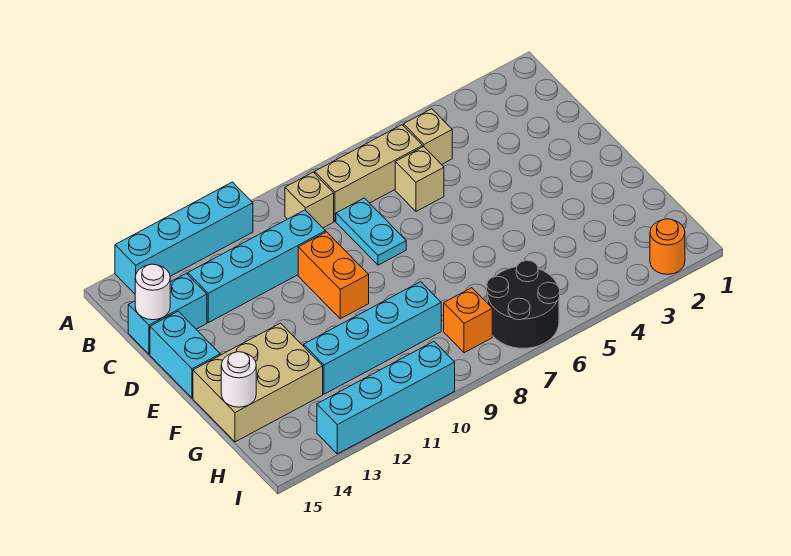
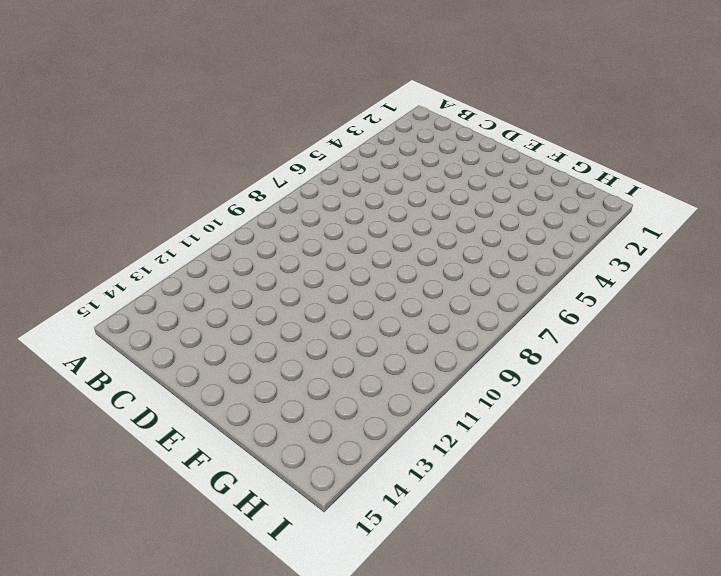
none -> cyan 1x4 brick [115,182,253,294]
none -> tan 1x1 brick [404,109,452,165]
none -> tan 1x3 brick [315,125,423,221]

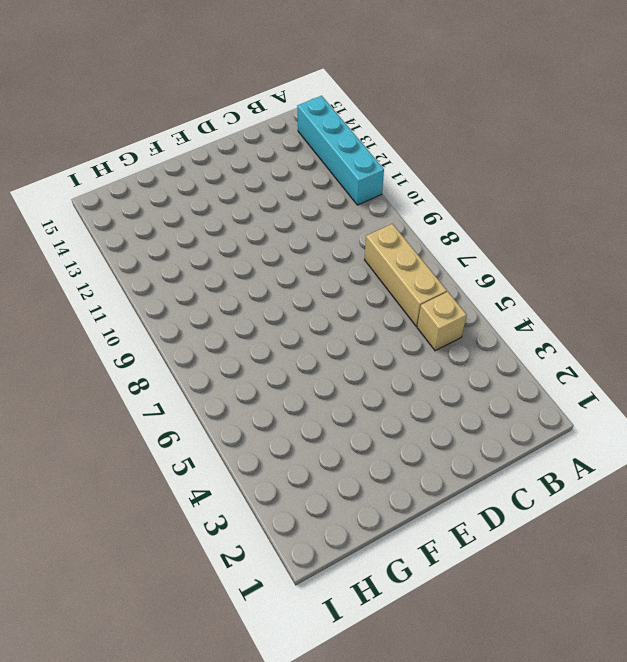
none -> tan 1x1 brick [285,172,334,228]
none -> tan 1x1 brick [395,147,444,211]
none -> cyan 1x2 plate [336,198,406,265]

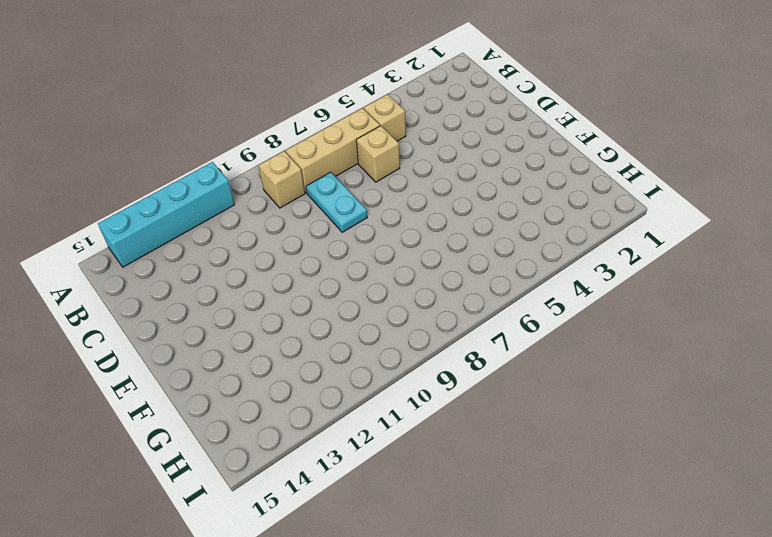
none -> cyan 1x4 brick [188,210,326,323]
none -> cyan 1x2 brick [128,273,207,354]
none -> orange 1x2 brick [298,232,369,319]

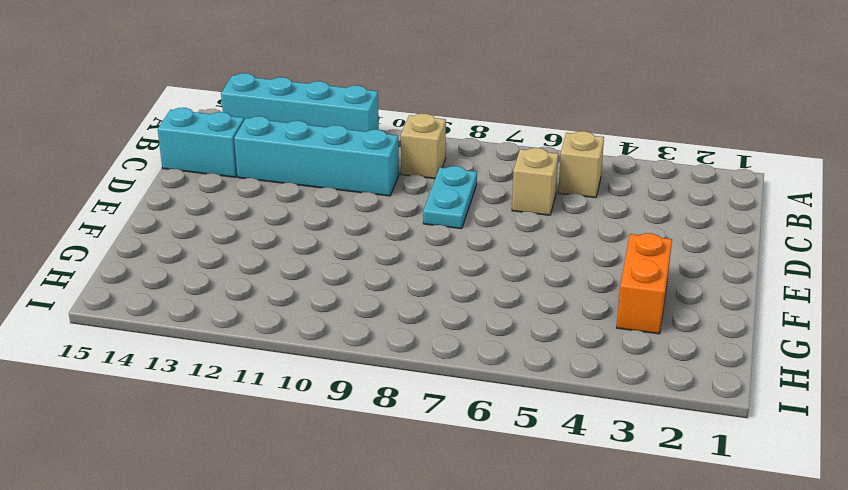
orange 1x2 brick [616,233,672,334] -> orange 1x2 brick moved to [298,232,369,319]
none -> tan 1x3 brick [315,125,423,221]
none -> cyan 1x2 brick [150,311,220,398]
none -> tan 2x3 brick [193,323,323,442]

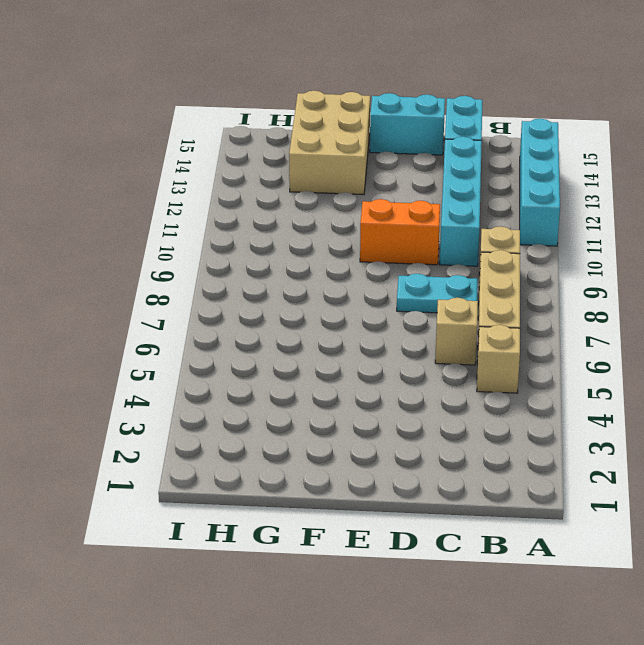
none -> cyan 1x4 brick [304,282,441,394]
none -> black 2x2 round brick [487,261,560,348]
none -> orange 1x1 brick [444,288,492,353]

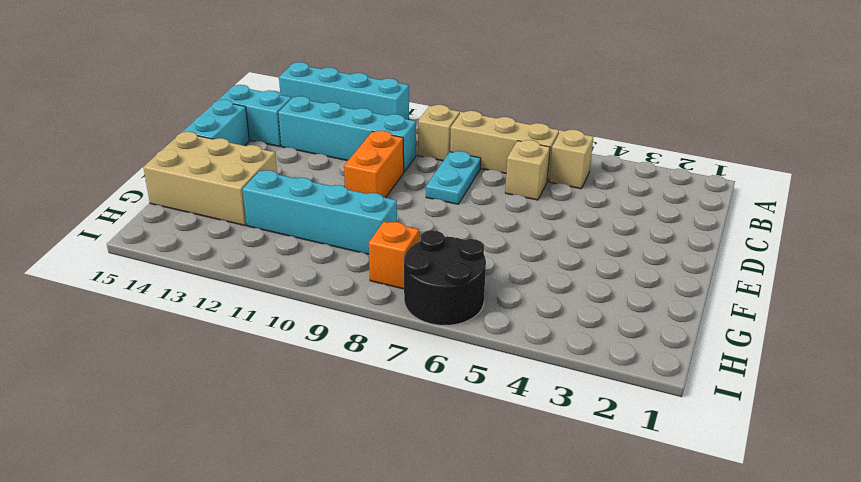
none -> orange 1x1 round brick [650,219,685,274]
none -> cyan 1x4 brick [317,341,455,454]
none -> white 1x1 round brick [135,264,170,320]

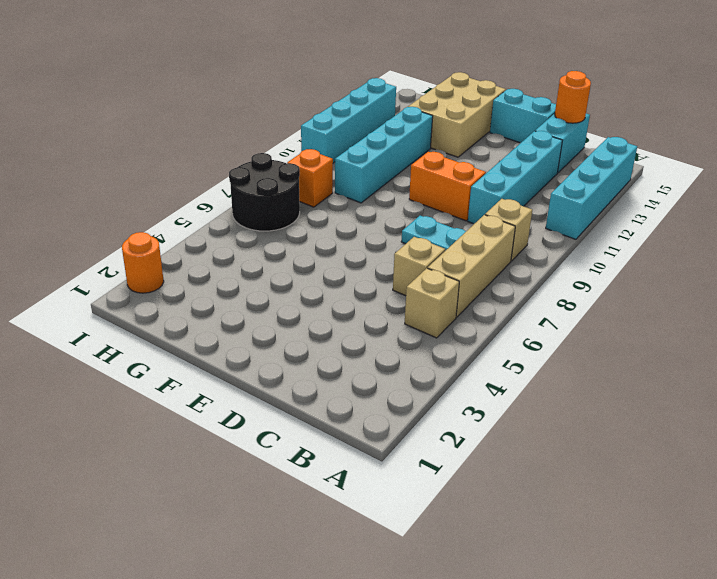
orange 1x1 round brick [555,71,591,123] -> white 1x1 round brick [135,264,170,320]
none -> white 1x1 round brick [221,352,256,407]

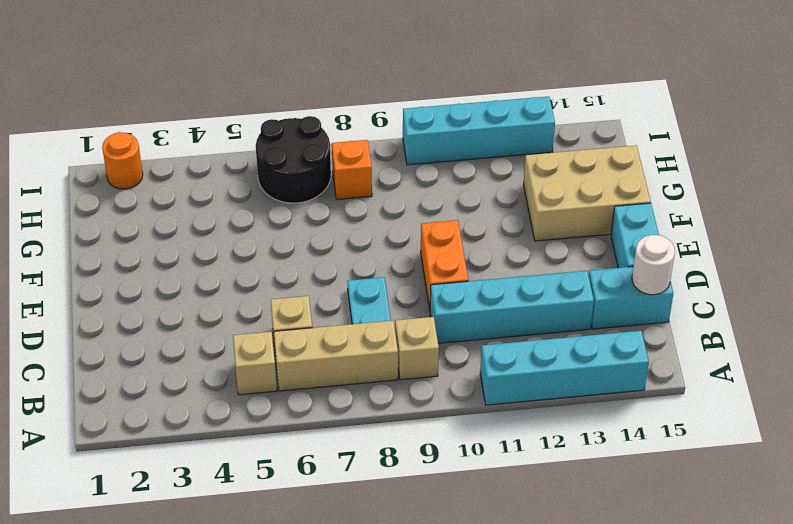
none -> cyan 1x4 brick [304,282,441,394]
none -> white 1x1 round brick [221,352,256,407]

